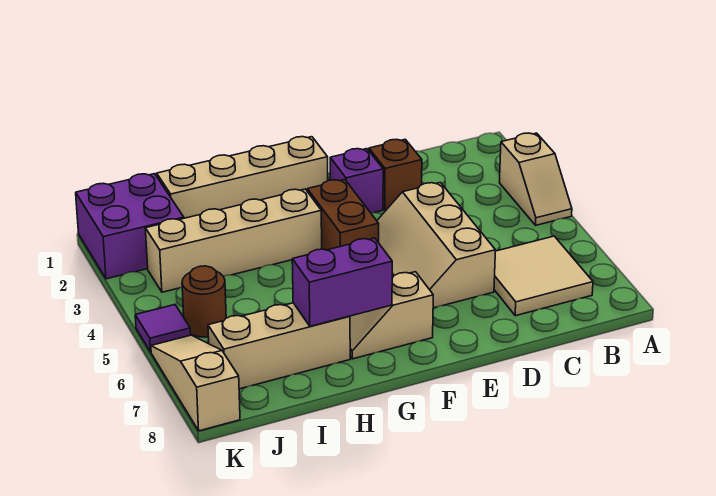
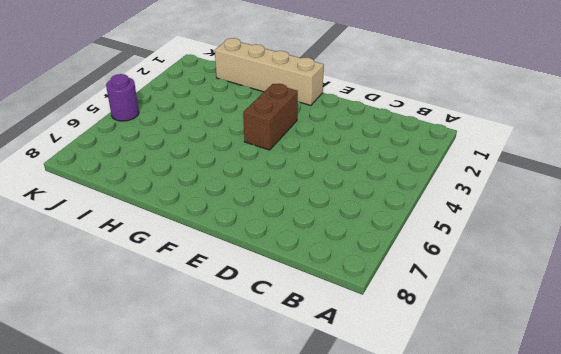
purple 1x1 round brick [106,74,139,121] -> purple 1x1 tile [135,305,191,352]
none -> tan 1x2 slope [499,133,572,225]
none -> tan 2x2 tile [494,236,593,316]
none -> brown 1x1 brick [369,139,422,210]

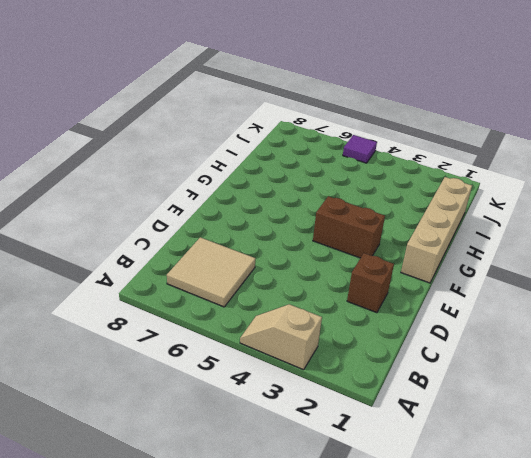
none -> tan 2x3 slope [377,183,495,308]
none -> purple 1x1 brick [330,149,383,213]
none -> tan 1x2 slope [350,272,433,359]

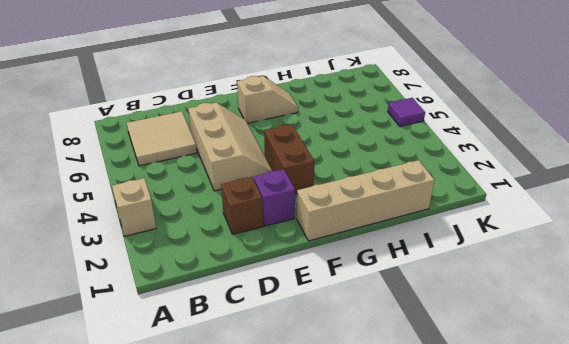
none -> tan 1x4 brick [145,189,322,292]
none -> tan 1x3 brick [208,303,350,389]
none -> purple 2x2 brick [76,174,184,279]

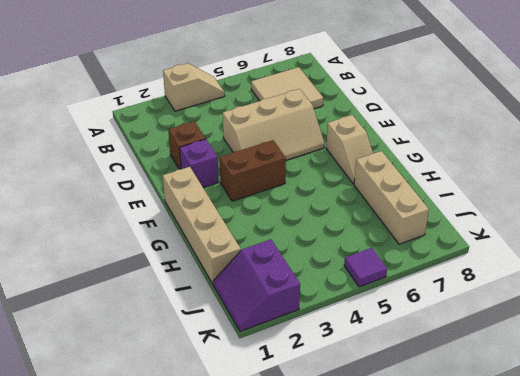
purple 2x2 slope [213,239,300,331] -> purple 2x2 brick [76,174,184,279]
none -> tan 1x4 brick [145,189,322,292]
none -> brown 1x1 round brick [182,266,226,337]
none -> tan 1x3 slope [151,335,240,431]

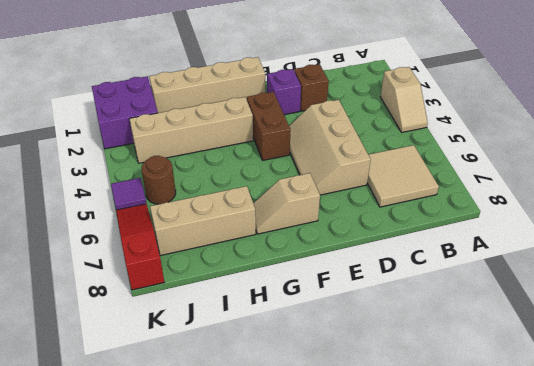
red 1x3 slope [116,204,164,290] -> tan 1x3 slope [151,335,240,431]
none -> purple 1x2 brick [292,238,392,326]

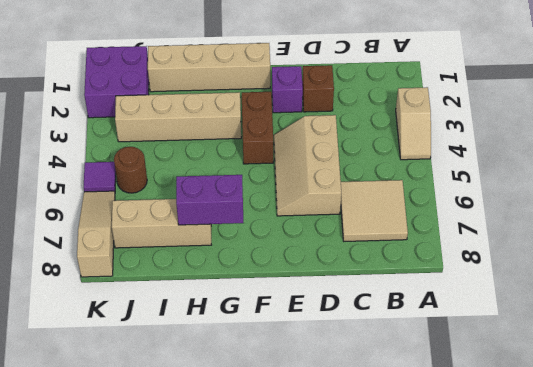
none -> tan 1x2 slope [350,272,433,359]

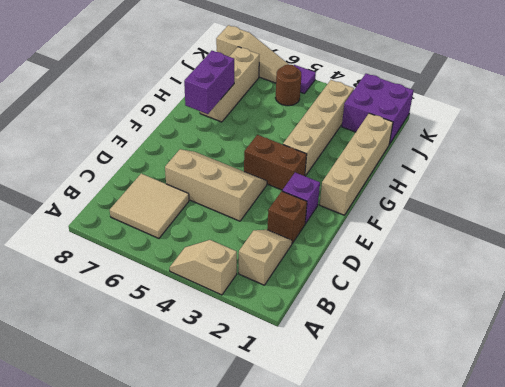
tan 1x2 slope [239,230,292,285] -> tan 1x2 slope moved to [350,272,433,359]

